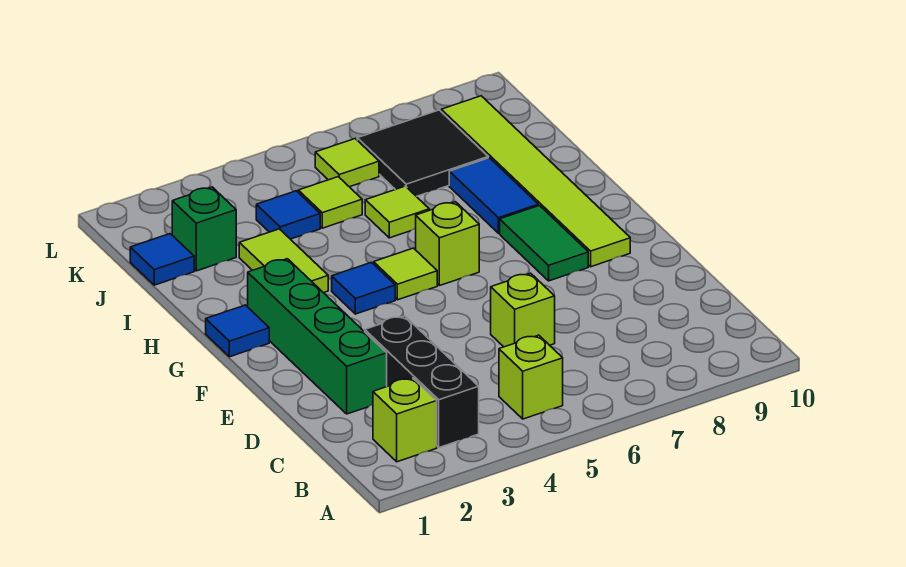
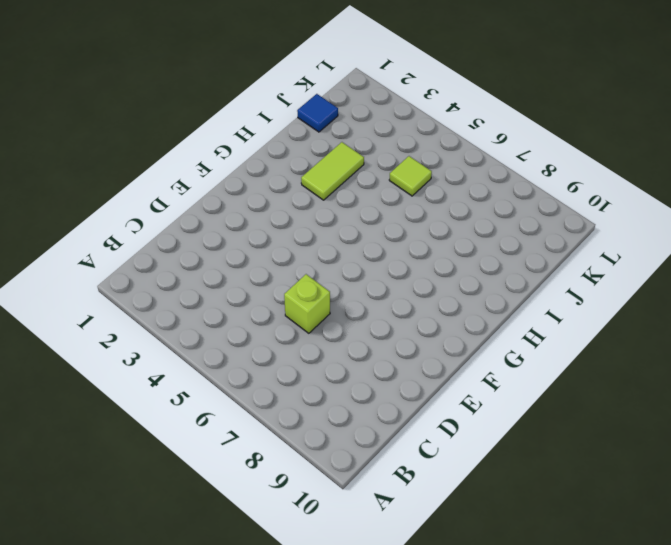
none -> lime 1x1 brick [373,378,437,462]
none -> black 1x3 brick [365,316,479,447]
none -> lime 1x1 brick [499,335,563,419]

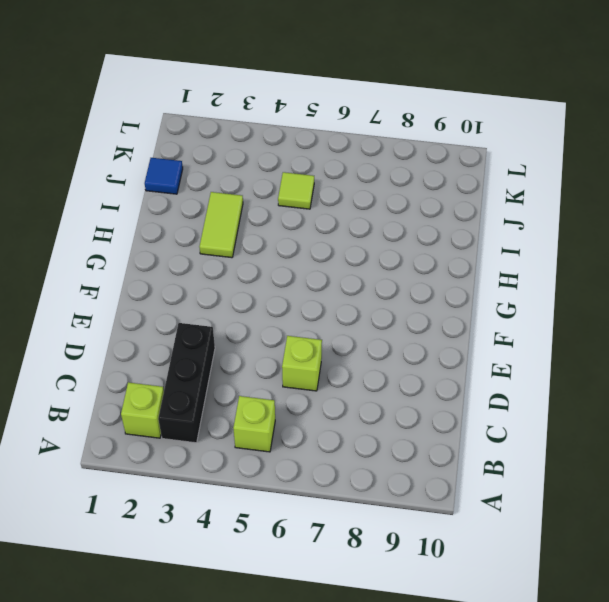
none -> green 1x4 brick [248,259,387,414]
none -> green 1x2 tile [500,206,588,281]
none -> lime 1x6 tile [441,96,630,267]

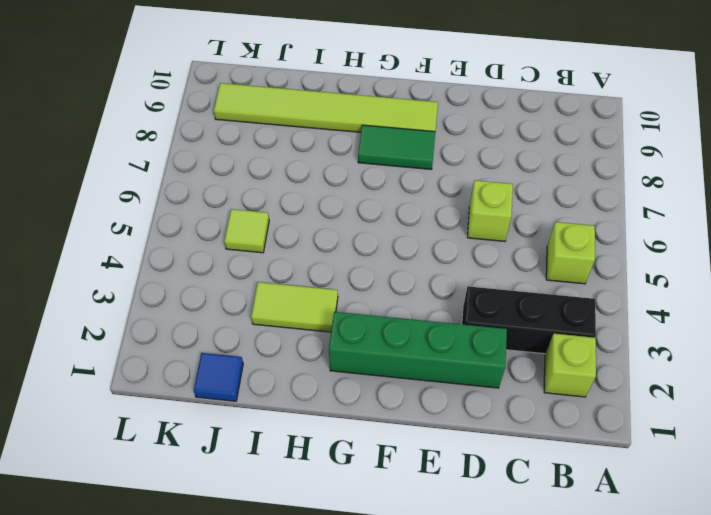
none -> blue 1x1 tile [206,305,269,357]
none -> blue 1x1 tile [332,262,395,314]
none -> lime 1x1 tile [374,248,437,300]

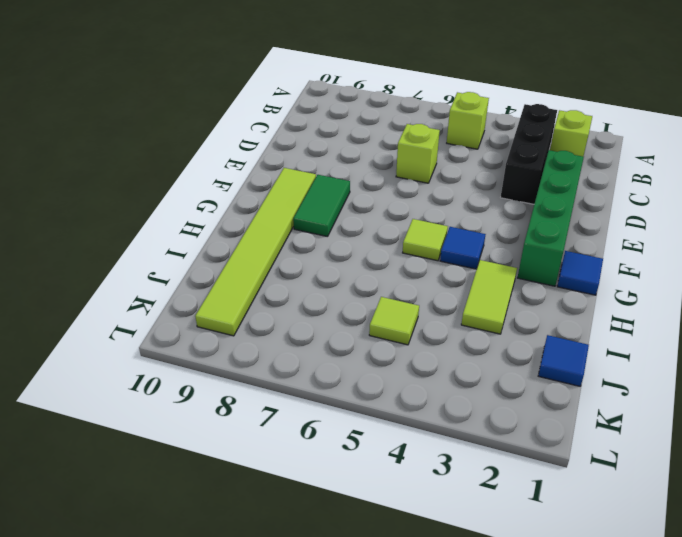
none -> lime 1x1 brick [416,202,479,286]
none -> blue 1x2 tile [449,158,538,233]
none -> lime 1x1 tile [365,186,429,238]

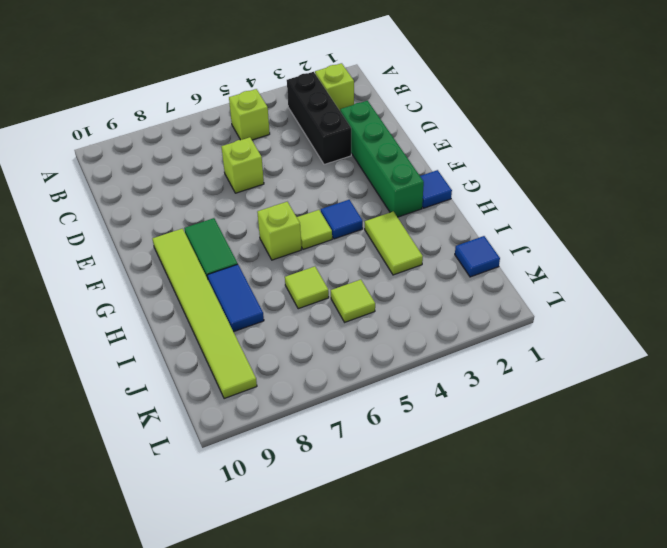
none -> green 1x1 brick [172,187,236,271]
none -> blue 1x1 tile [256,191,320,239]
none -> black 2x2 tile [357,110,488,196]

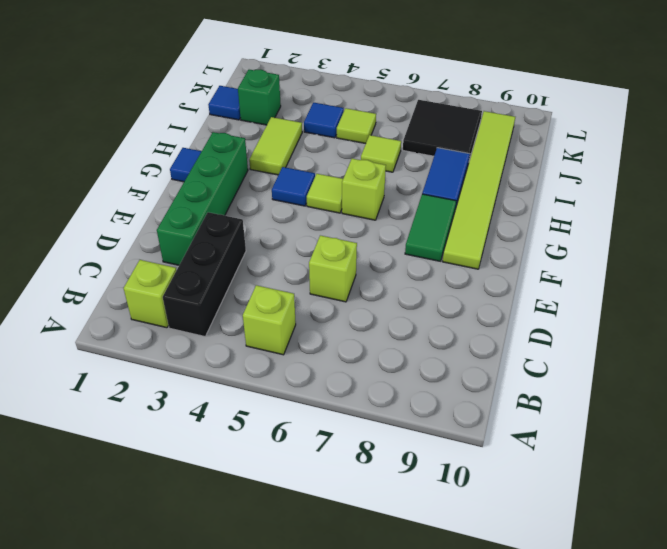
none -> lime 1x1 tile [315,139,379,187]

